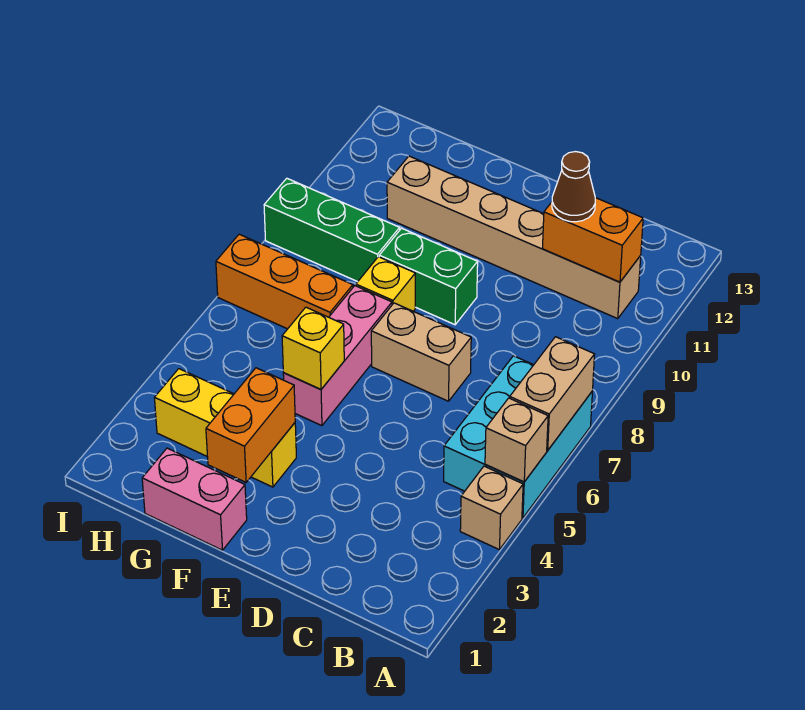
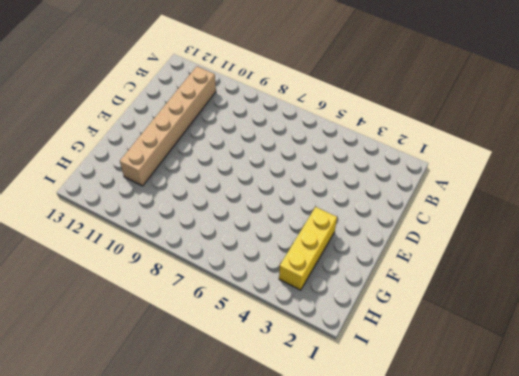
none -> tan 1x1 brick [460,466,523,550]
none -> cyan 2x3 brick [444,356,593,518]
none -> tan 1x2 brick [371,303,471,401]

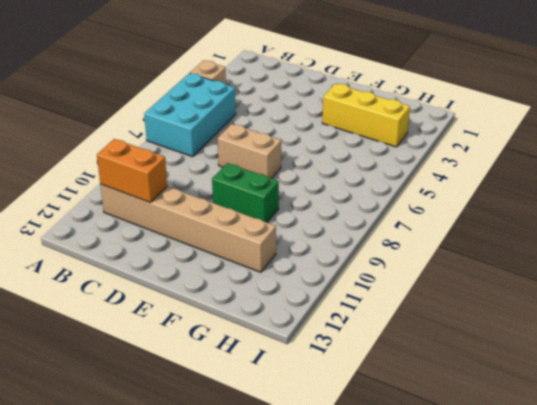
none -> pink 1x2 brick [142,448,247,550]
none -> pink 1x3 brick [283,286,392,426]
none -> yellow 1x1 brick [356,257,415,311]

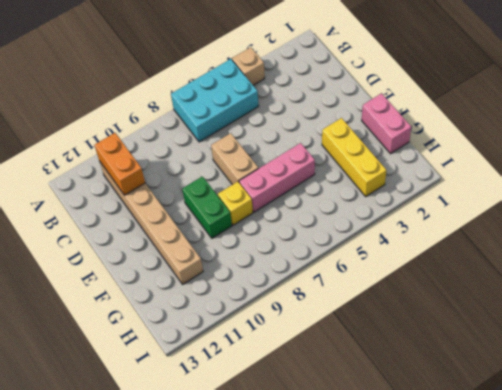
none -> orange 1x3 brick [216,234,353,329]
none -> green 1x3 brick [264,178,400,282]
none -> tan 1x1 brick [485,398,548,482]

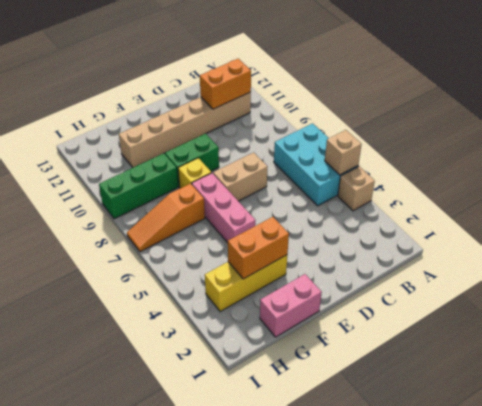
orange 1x2 brick [228,217,289,279] -> orange 1x2 brick turned to [206,368,295,482]
orange 1x3 slope [127,184,205,252] -> orange 1x3 brick [216,234,353,329]
none -> tan 1x2 brick [510,337,595,450]
none -> yellow 1x1 brick [282,307,344,389]
none -> brown 1x1 cone [552,152,595,222]

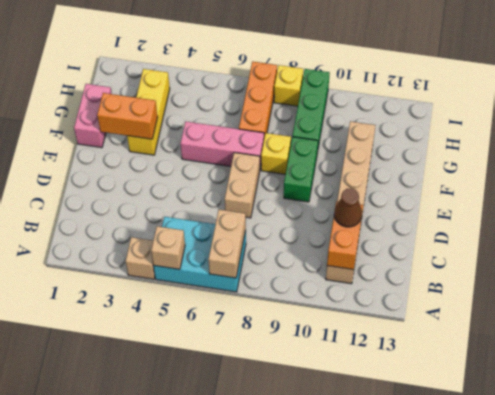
tan 1x2 brick [208,210,246,278] -> tan 1x2 brick turned to [510,337,595,450]
yellow 1x1 brick [274,65,303,106] -> yellow 1x1 brick moved to [282,307,344,389]

